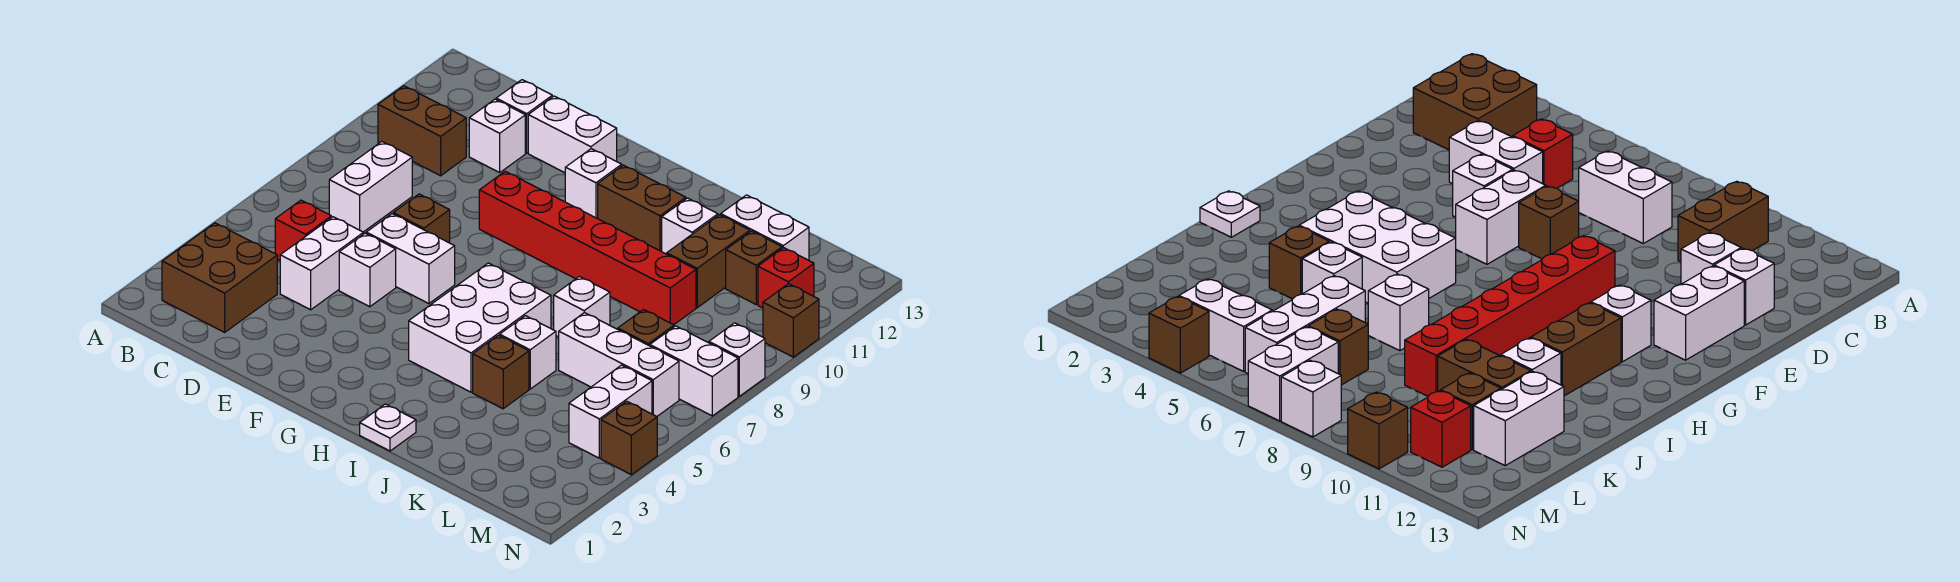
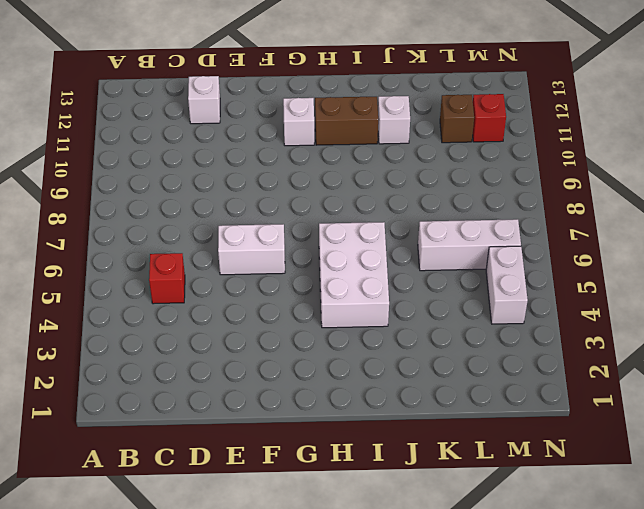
none -> brown 2x2 brick [162,223,277,332]
none -> brown 1x2 brick [378,86,466,176]
none -> white 1x2 brick [329,142,412,232]
none -> white 1x2 brick [280,217,364,310]

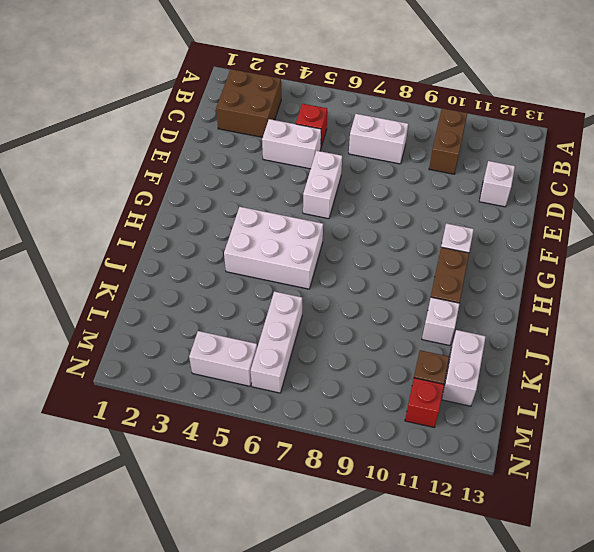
none -> white 1x1 brick [469,99,525,173]
none -> white 1x1 brick [339,233,396,307]
none -> brown 1x1 brick [393,194,450,243]
none -> white 1x2 brick [528,96,617,173]

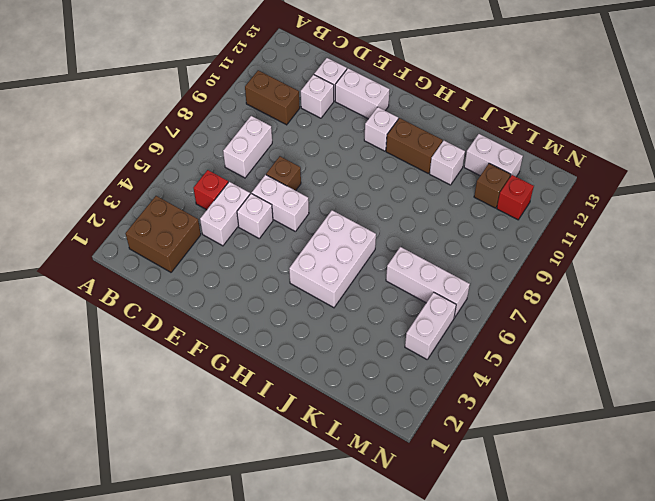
none -> red 1x6 brick [479,171,696,325]
none -> white 1x1 plate [360,404,416,451]
none -> brown 1x1 brick [473,335,529,409]
none -> white 1x1 brick [500,316,556,389]

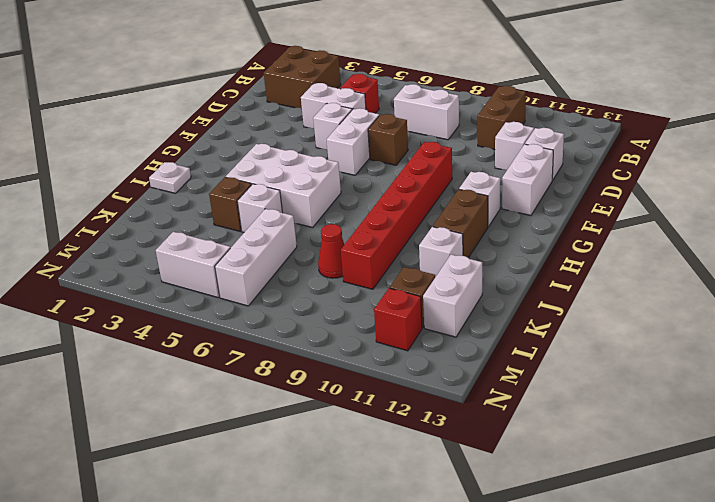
red 1x1 cone [318,224,345,278] -> none
none -> white 1x1 brick [554,277,610,337]
none -> brown 1x2 brick [667,215,750,308]
none -> brown 1x1 brick [618,310,674,346]
none -> white 1x2 brick [650,326,738,416]

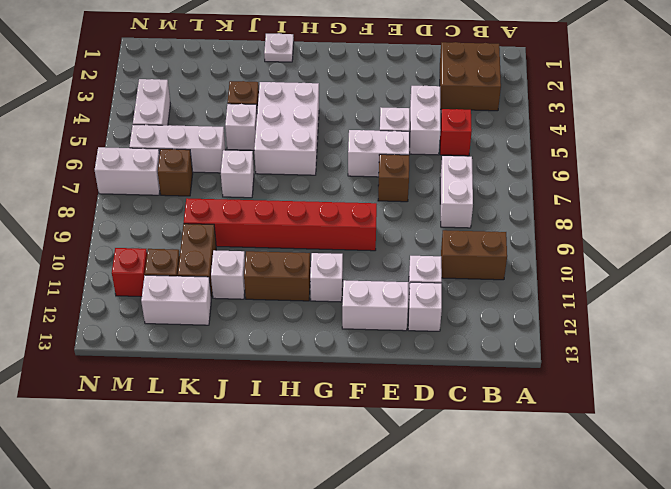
none -> brown 1x1 brick [601,401,657,475]
none -> white 1x1 brick [709,323,765,396]
none -> brown 1x1 brick [763,284,819,357]

